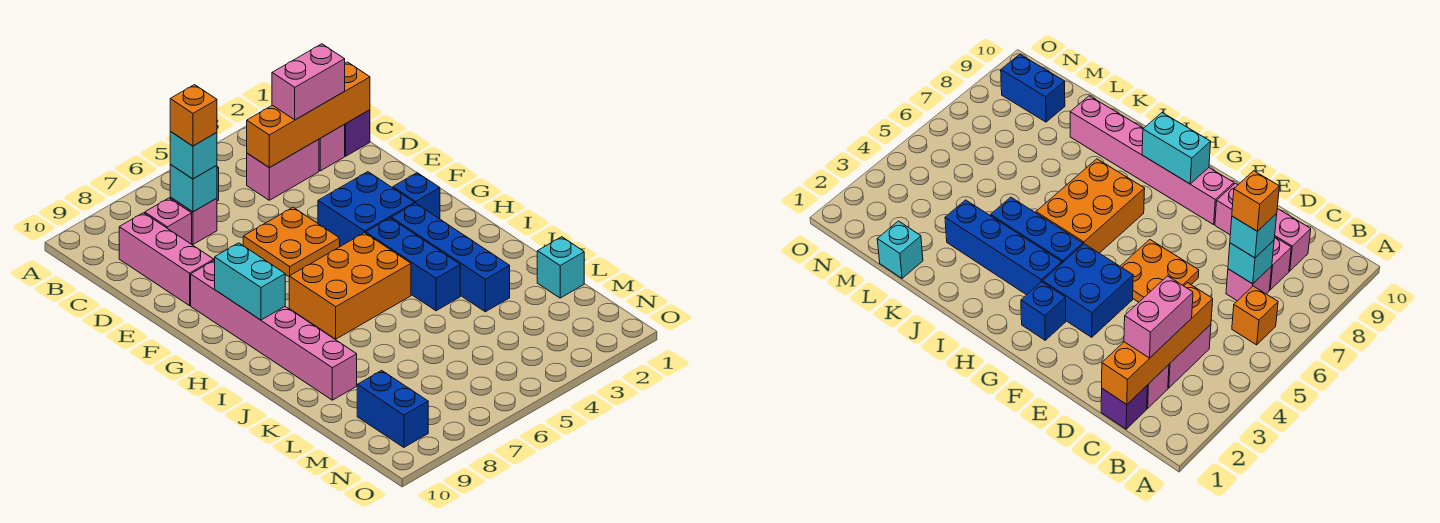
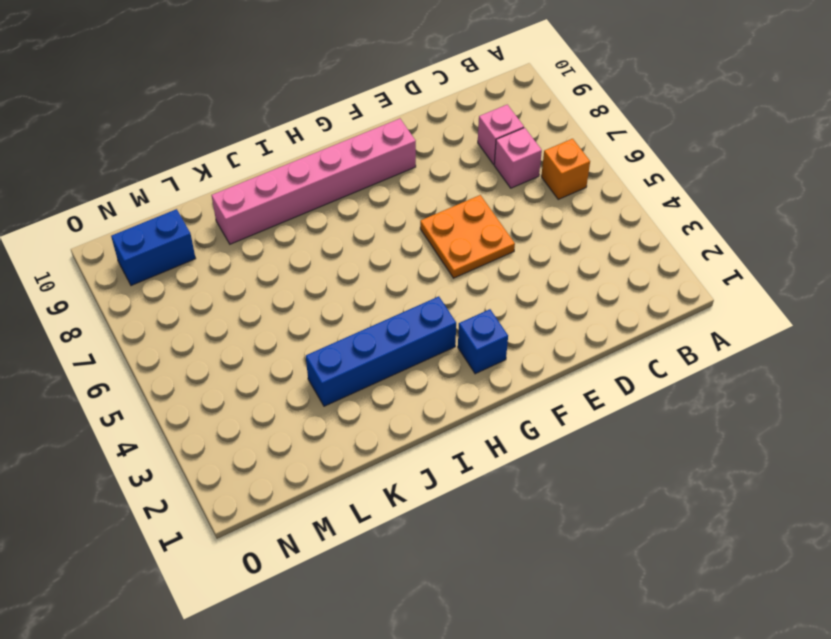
none -> purple 1x1 brick [344,110,370,156]
none -> pink 1x1 brick [319,125,345,171]
none -> pink 1x2 brick [247,139,319,200]

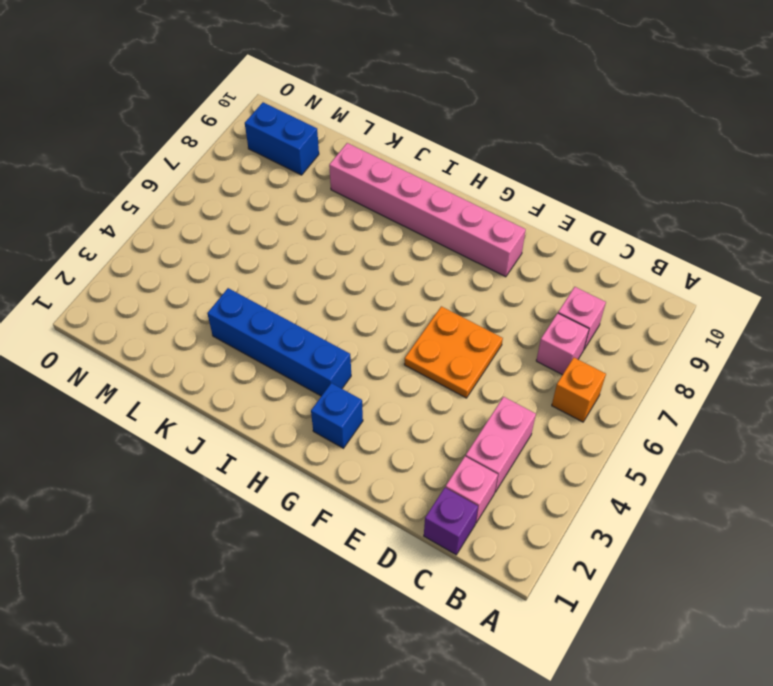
none -> pink 1x3 brick [119,213,214,306]
none -> blue 2x2 brick [318,172,414,246]
none -> blue 1x3 brick [366,218,460,311]

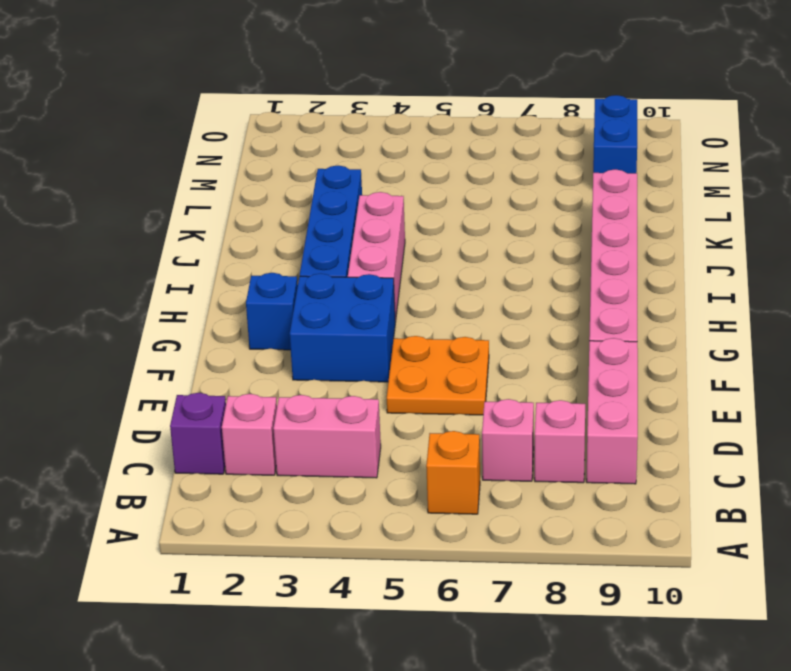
pink 1x3 brick [348,192,405,322] -> blue 1x3 brick [366,218,460,311]
none -> orange 2x3 brick [289,233,411,339]
none -> cyan 1x1 brick [537,237,584,298]
none -> orange 1x4 brick [247,62,370,168]

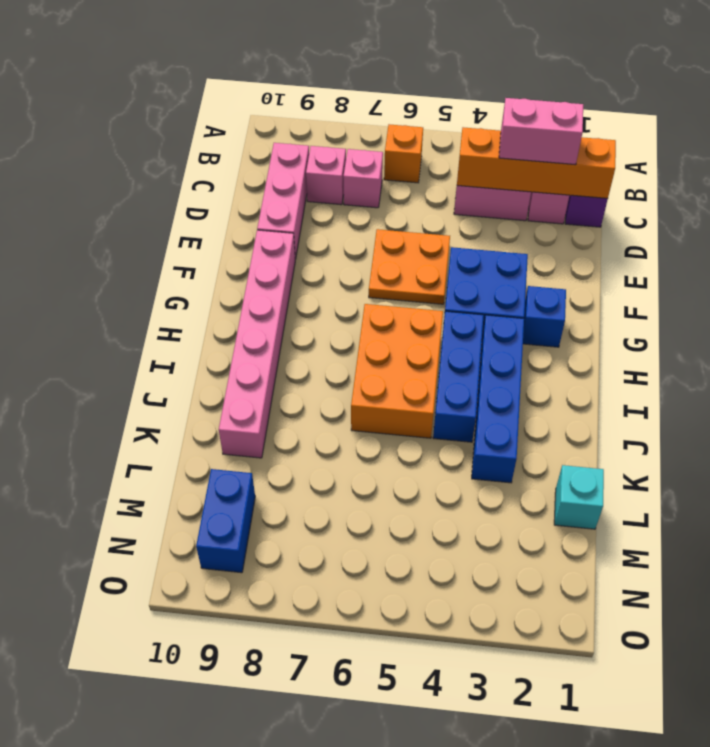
orange 2x3 brick [351,304,443,438] -> orange 2x3 brick turned to [289,233,411,339]
none -> cyan 1x1 brick [170,165,217,212]
none -> cyan 1x2 brick [215,243,285,320]
none -> cyan 1x1 brick [170,132,217,179]

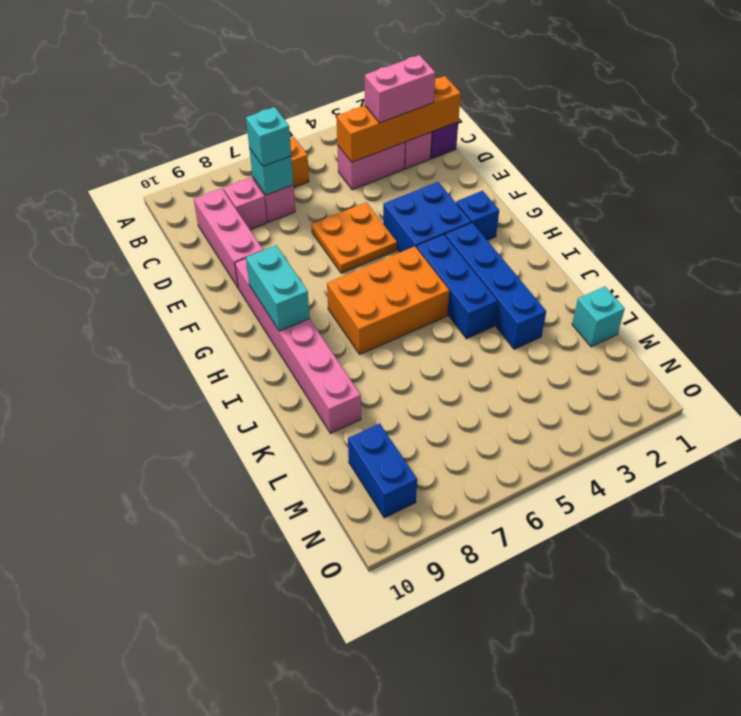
none -> orange 1x1 brick [170,85,217,146]

